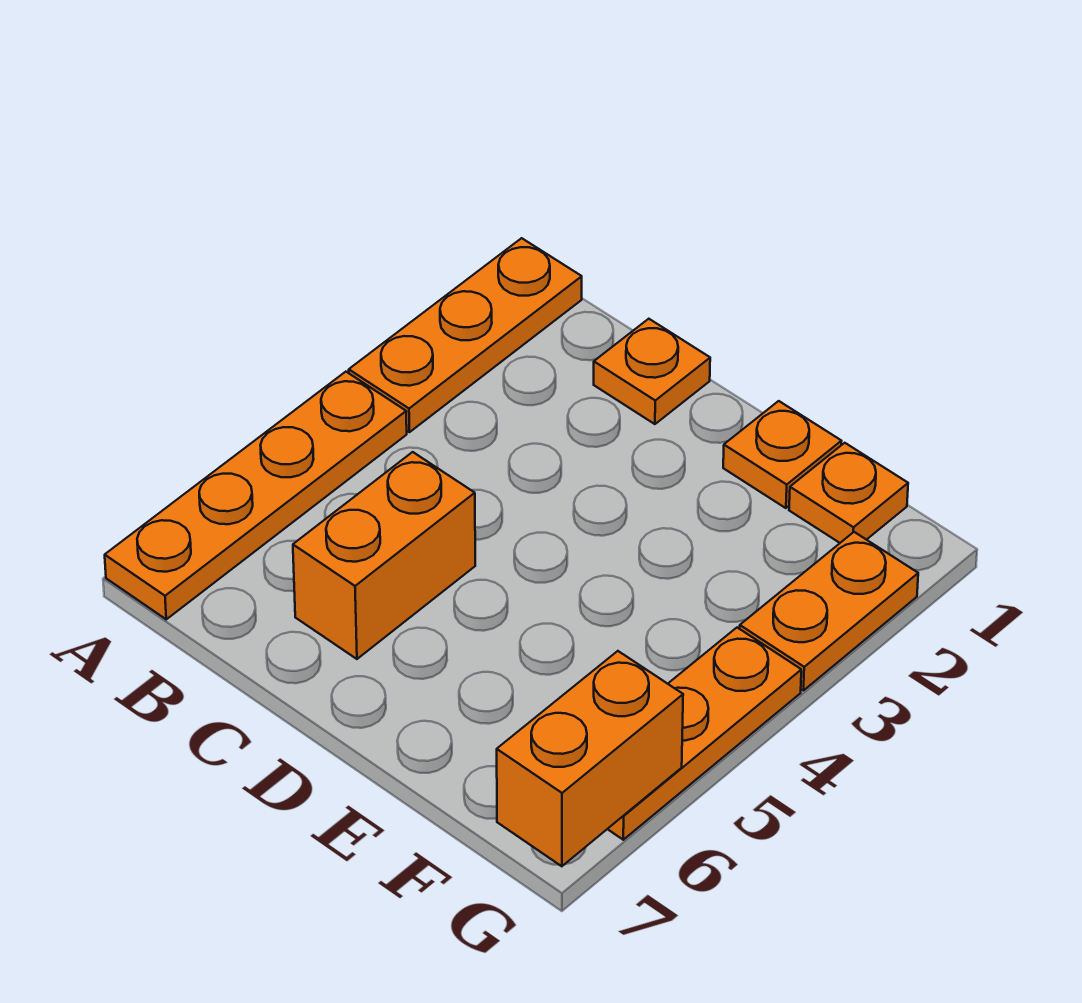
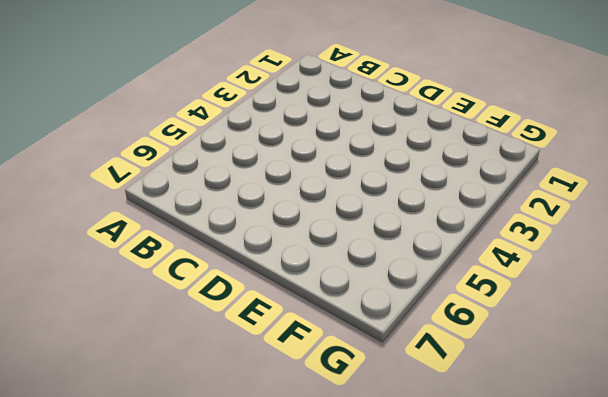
none -> orange 1x3 plate [349,238,582,432]
none -> orange 1x4 plate [105,372,407,619]

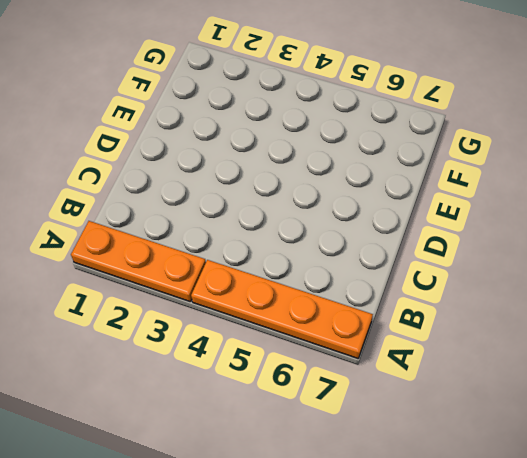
none -> orange 1x1 plate [594,319,710,424]
none -> orange 1x2 brick [293,452,475,659]

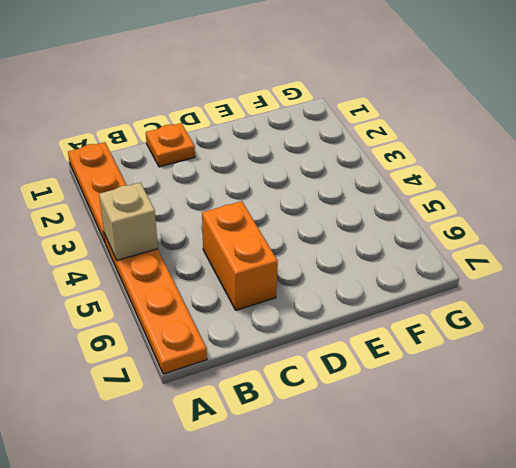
tan 1x1 brick [99,183,158,260] -> none
none -> orange 1x1 plate [723,401,841,508]
none -> orange 1x1 plate [789,443,908,543]

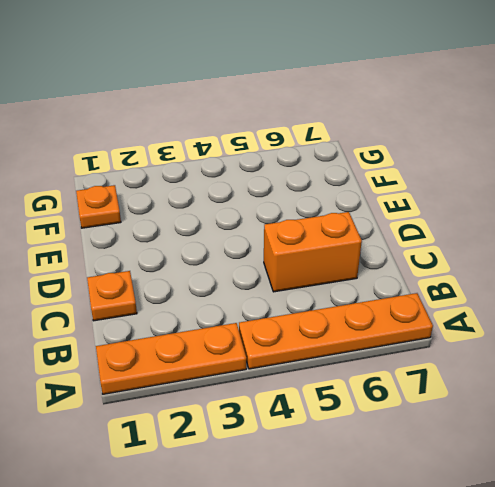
none -> orange 1x1 plate [723,401,841,508]
none -> orange 1x2 plate [740,532,918,690]

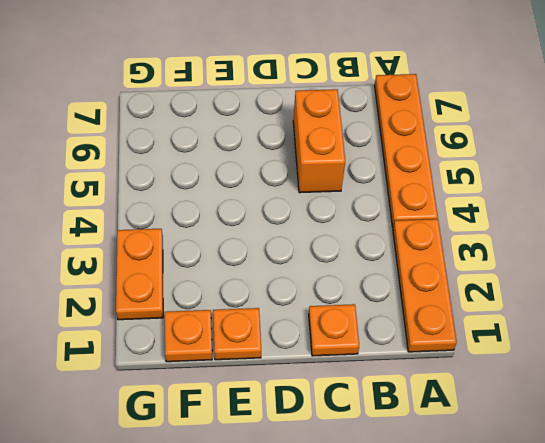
none -> orange 1x3 plate [608,628,801,840]
none -> orange 1x2 brick [497,651,683,866]

